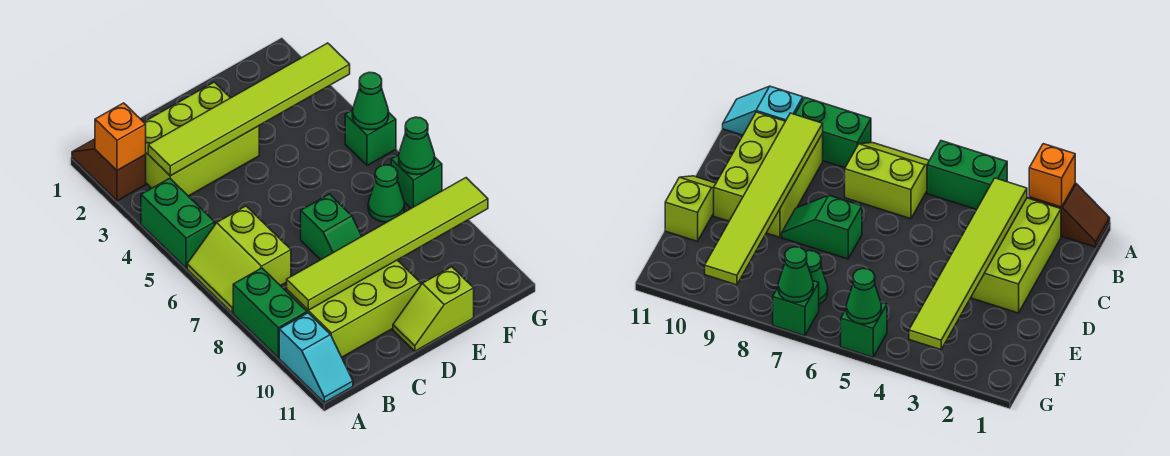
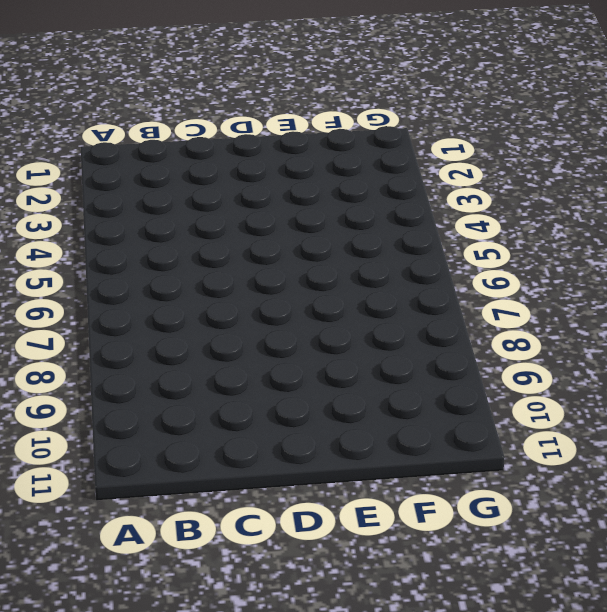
none -> brown 1x2 slope [72,139,146,201]
none -> green 1x2 brick [141,178,215,268]
none -> lime 2x2 slope [187,206,291,313]

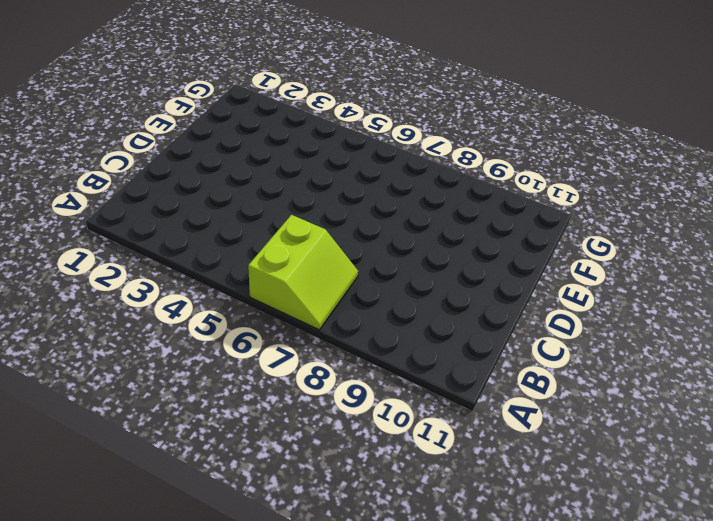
lime 2x2 slope [248,215,358,330] -> lime 2x2 slope turned to [187,206,291,313]
none -> brown 1x2 slope [72,139,146,201]
none -> green 1x2 brick [141,178,215,268]
none -> green 1x2 brick [233,268,307,358]

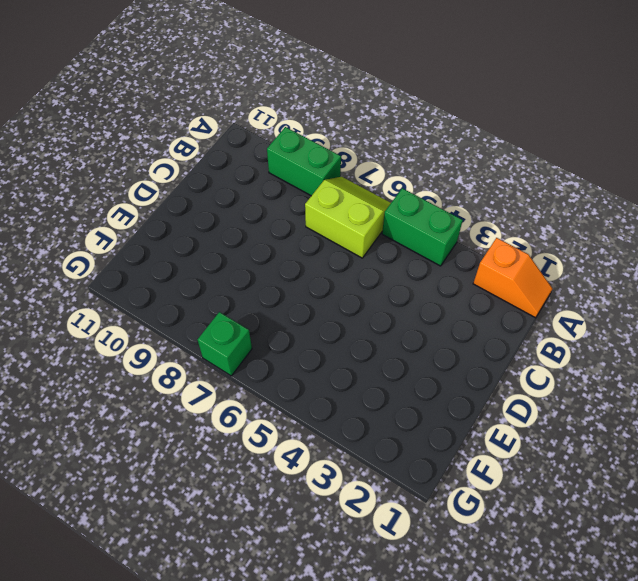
orange 1x2 slope [473,238,553,318] -> brown 1x2 slope [72,139,146,201]
none -> cyan 1x2 slope [279,313,353,403]
none -> lime 2x3 brick [144,82,259,196]
none -> lime 2x3 brick [287,260,421,357]

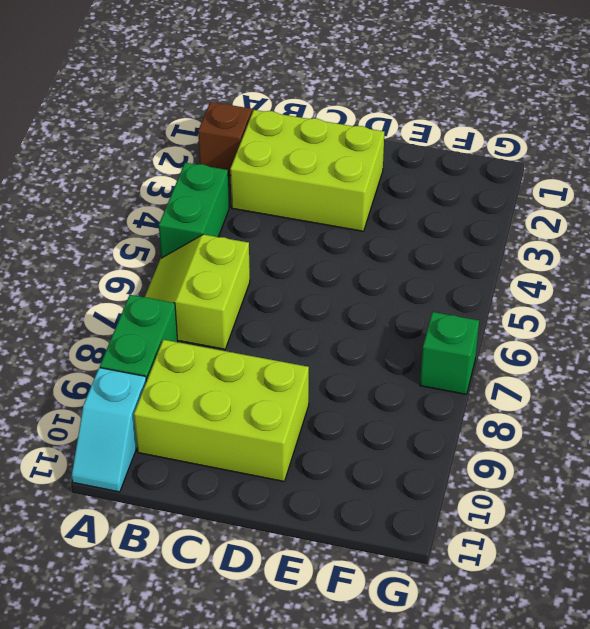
none -> green 1x2 slope [301,194,362,260]
none -> lime 1x2 slope [393,267,474,351]
none -> green 1x1 cone [368,165,405,222]

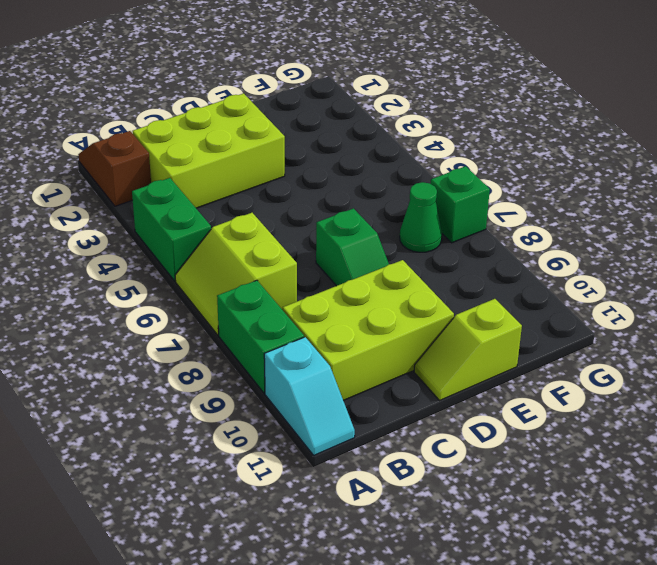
none -> green 1x1 brick [345,110,396,166]
none -> orange 1x1 brick [95,103,146,171]
none -> lime 1x6 tile [148,43,350,176]

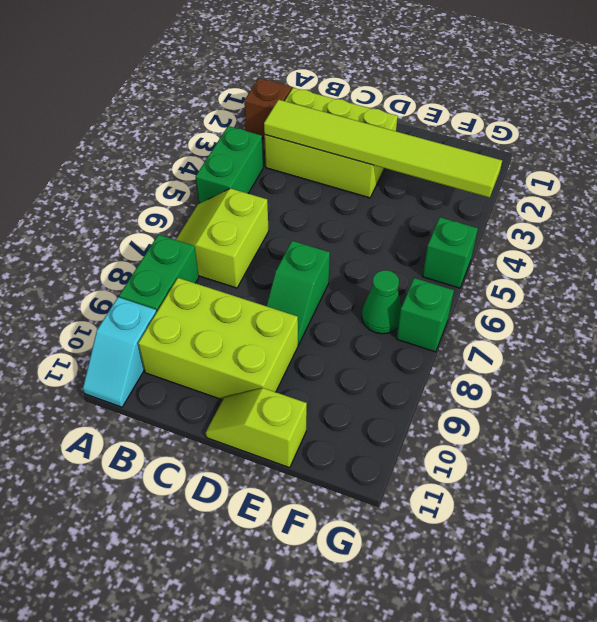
none -> orange 1x1 brick [95,103,146,171]
none -> lime 1x6 tile [287,178,488,310]
none -> green 1x1 cone [352,72,389,130]

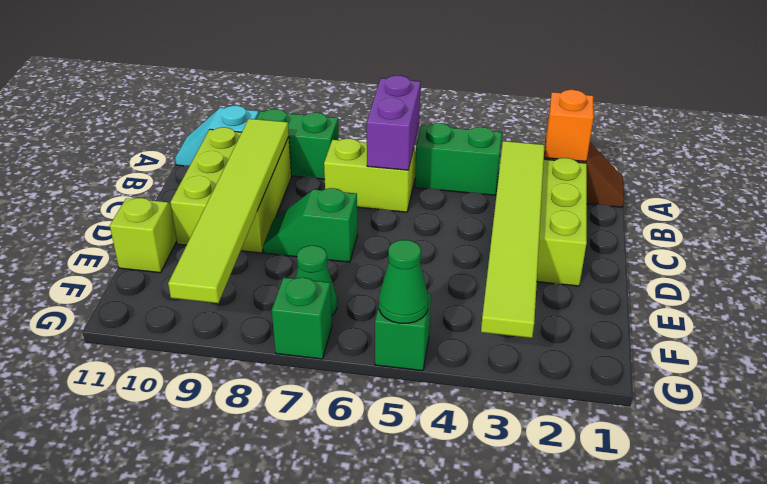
purple 1x2 brick [367,76,421,170] -> none
none -> green 1x1 cone [399,117,435,175]

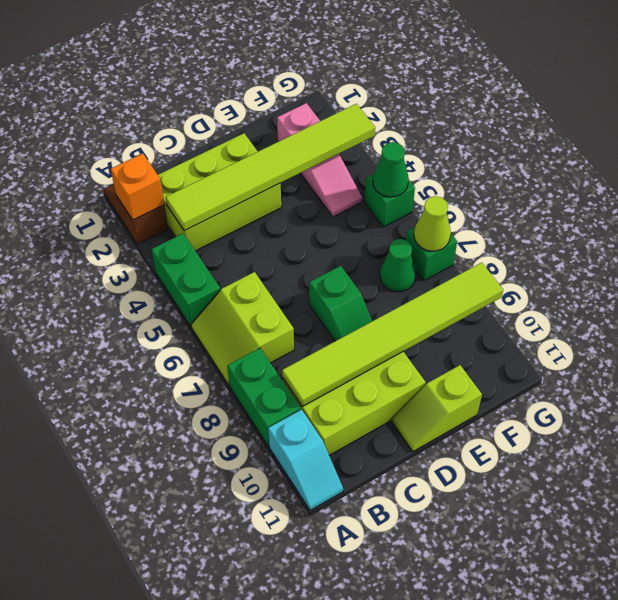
pink 1x3 slope [277,103,362,217] -> none
lime 1x1 cone [414,196,451,251] -> green 1x1 cone [399,117,435,175]

